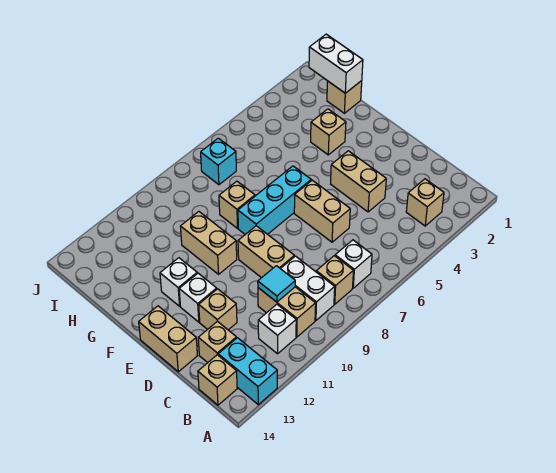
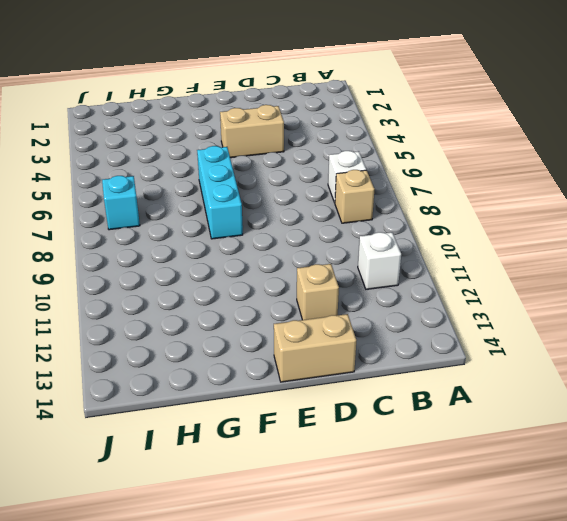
none -> cyan 1x2 brick [218,338,277,405]
none -> tan 1x1 brick [406,179,444,226]
none -> white 1x2 brick [281,256,335,320]

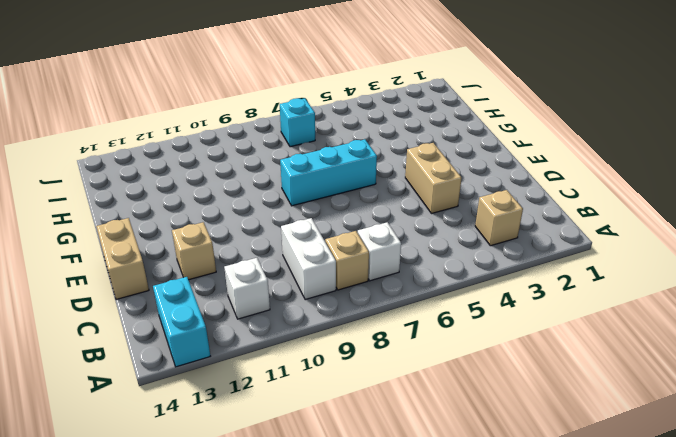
none -> tan 1x2 brick [258,287,316,337]
none -> tan 1x1 brick [198,355,237,405]
none -> tan 1x1 brick [198,321,237,363]

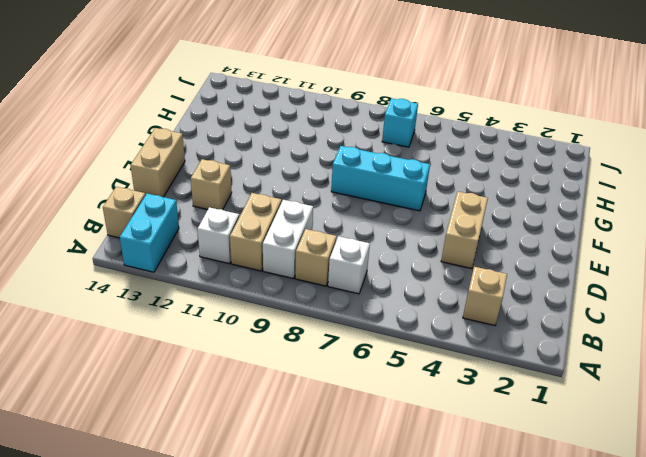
none -> tan 1x1 brick [198,321,237,363]
none -> tan 1x2 brick [294,180,350,242]
none -> tan 1x2 brick [238,226,294,278]

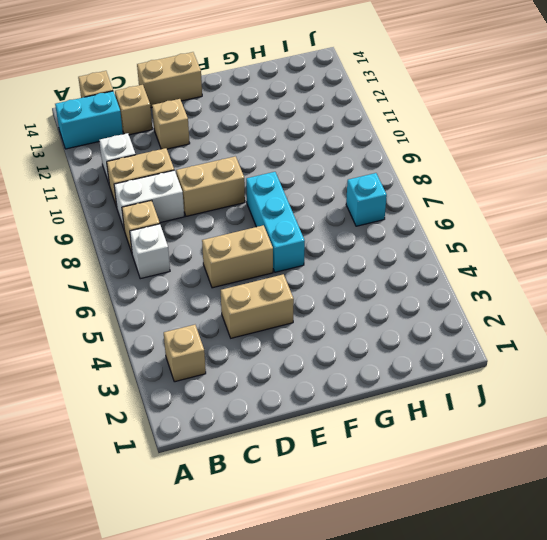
none -> white 1x1 brick [179,273,217,322]
none -> tan 1x2 brick [180,212,237,274]
none -> white 1x1 brick [160,258,197,306]

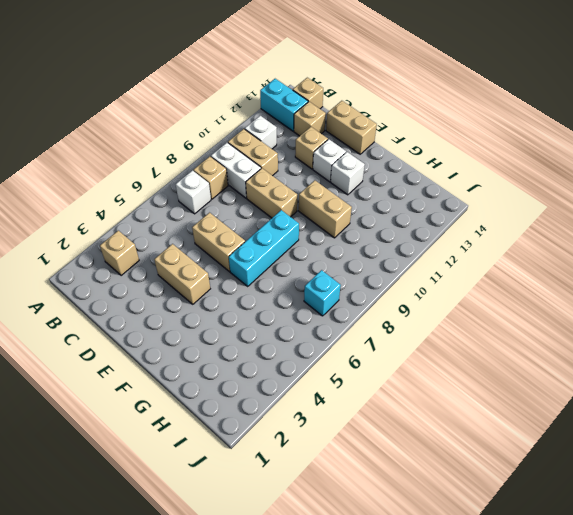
none -> tan 1x1 brick [311,109,346,155]
none -> tan 1x1 brick [219,181,255,228]
none -> tan 1x1 brick [327,81,362,113]

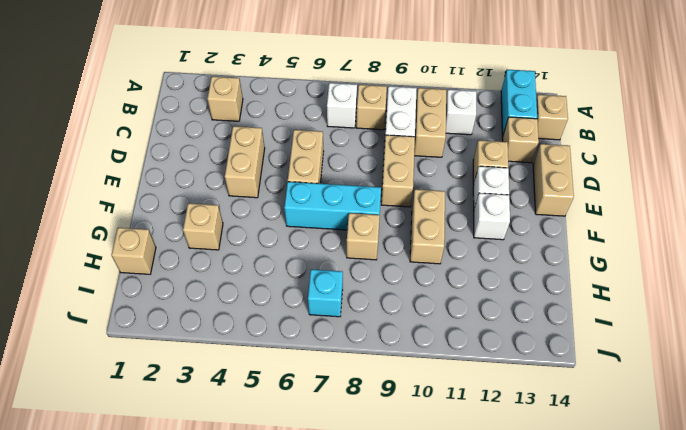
none -> cyan 1x1 tile [258,266,295,302]
none -> white 1x2 brick [309,34,363,93]

